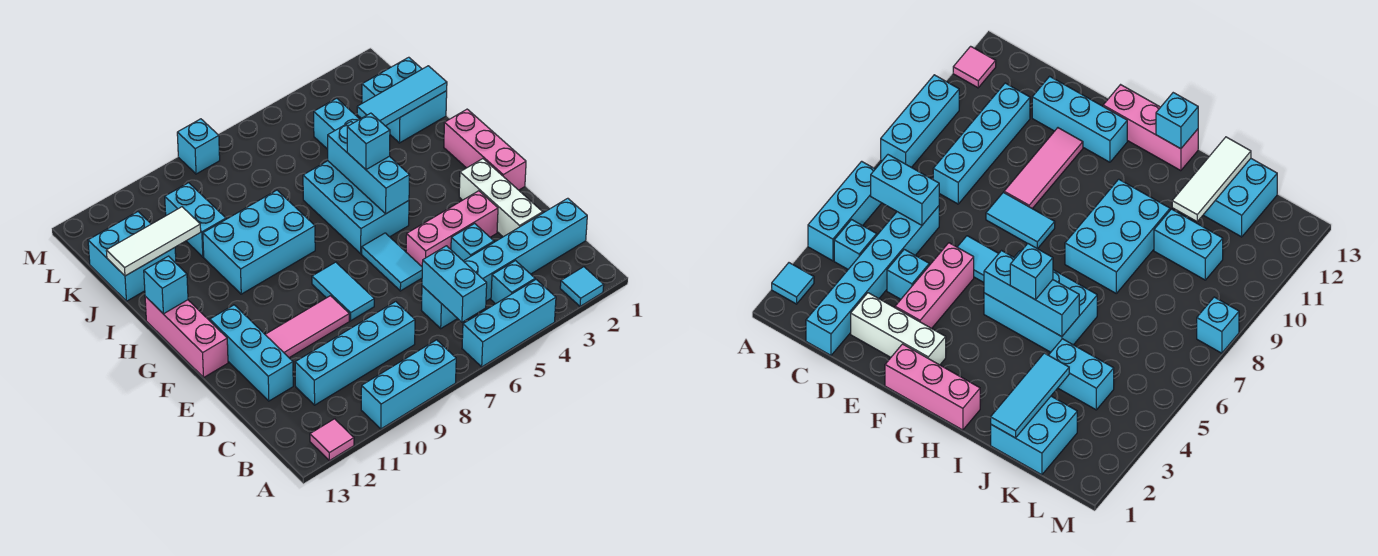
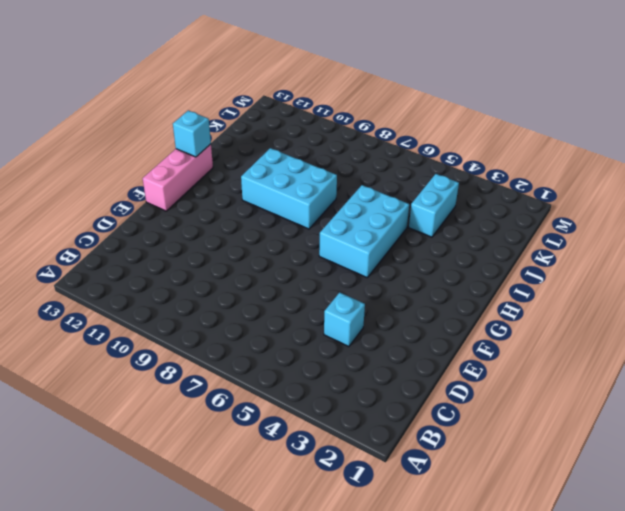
none -> cyan 1x1 tile [560,267,604,306]
none -> cyan 1x3 brick [462,280,556,367]
none -> cyan 1x3 brick [361,340,456,429]

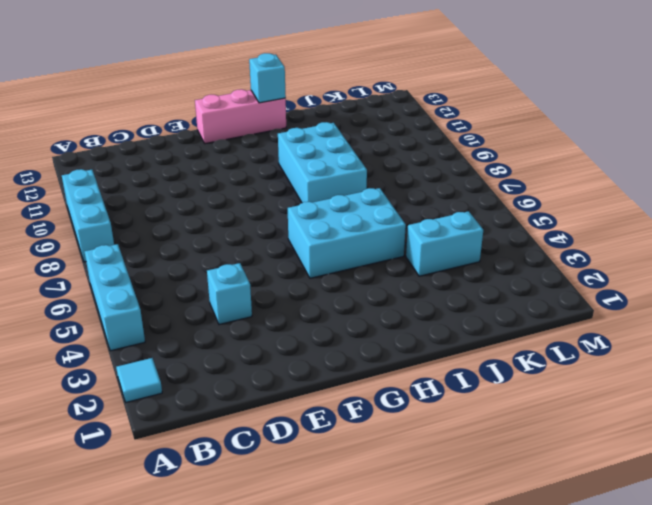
none -> pink 1x1 tile [310,419,354,461]
none -> cyan 1x1 brick [491,261,535,304]
none -> cyan 1x6 brick [421,198,587,328]

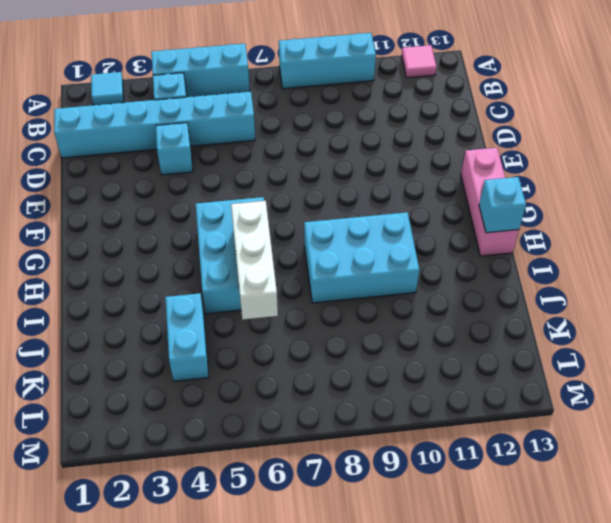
white 1x3 brick [231,201,278,320] -> white 1x3 brick moved to [459,159,543,237]
none -> cyan 1x4 brick [295,302,415,405]
none -> cyan 1x3 brick [210,305,293,401]
none -> pink 1x3 brick [406,191,498,266]

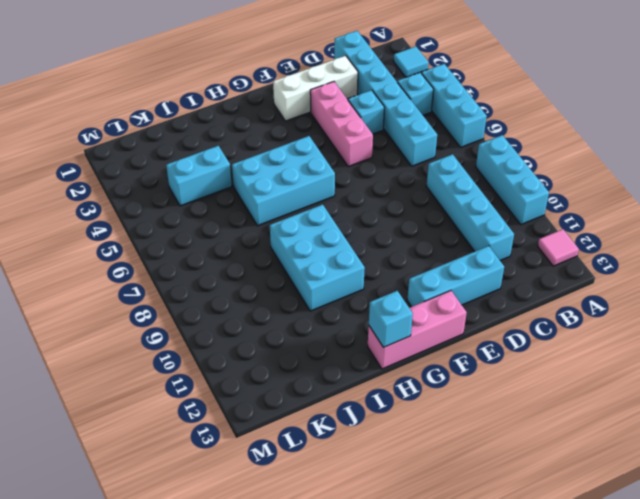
none -> cyan 1x2 tile [362,233,422,291]
none -> cyan 1x2 tile [312,262,374,321]
none -> pink 1x3 tile [265,296,349,358]

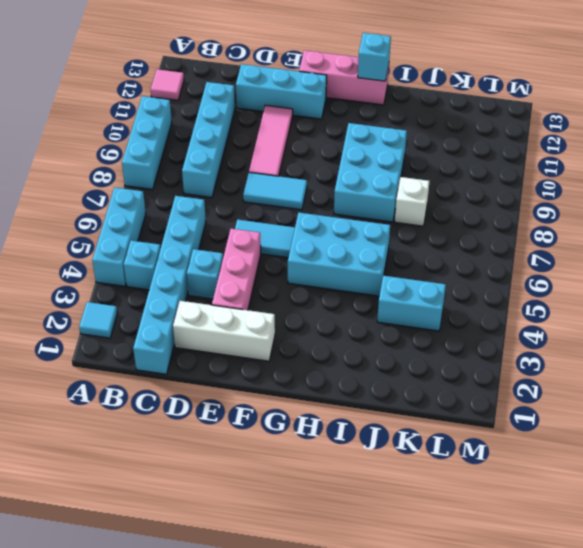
white 1x1 brick [395,177,430,226] -> none
none -> pink 1x3 brick [444,109,526,190]
none -> cyan 2x2 brick [362,57,447,143]
none -> cyan 1x2 brick [165,183,226,257]

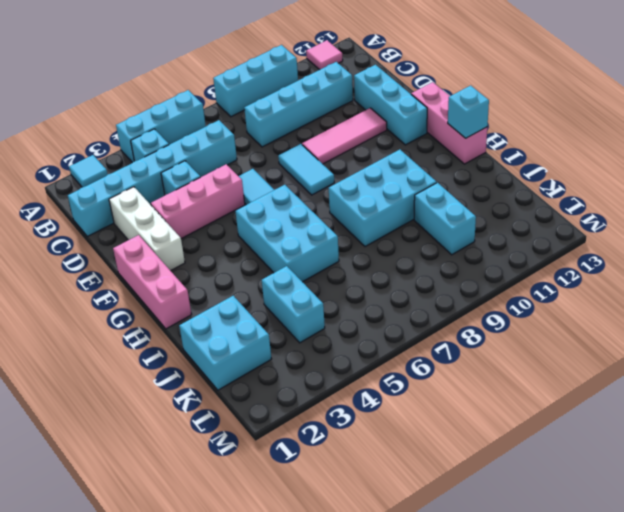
none -> cyan 2x2 brick [88,212,176,301]
none -> cyan 1x1 brick [177,119,220,174]
none -> cyan 1x2 brick [422,246,487,322]

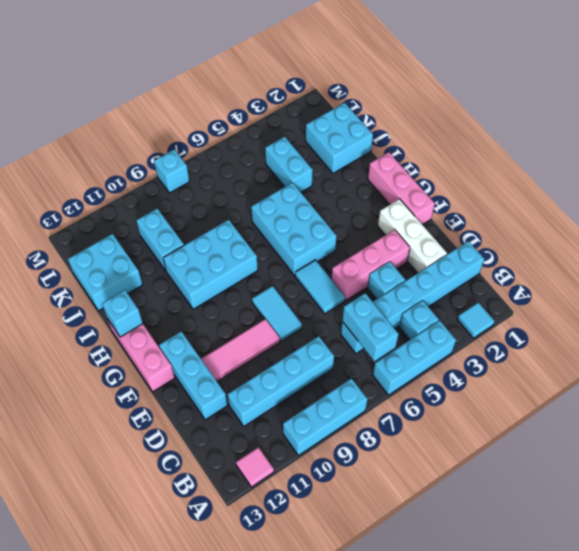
none -> cyan 1x3 brick [328,122,410,214]
none -> cyan 1x3 tile [357,66,447,126]
none -> white 1x3 tile [106,207,201,276]

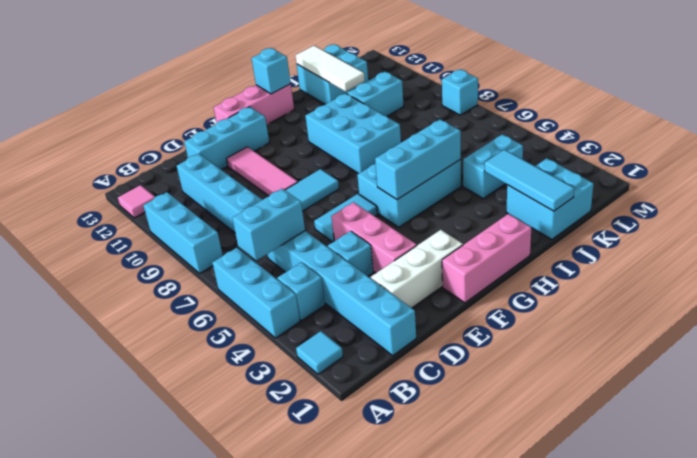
none -> cyan 1x1 brick [347,113,390,170]

